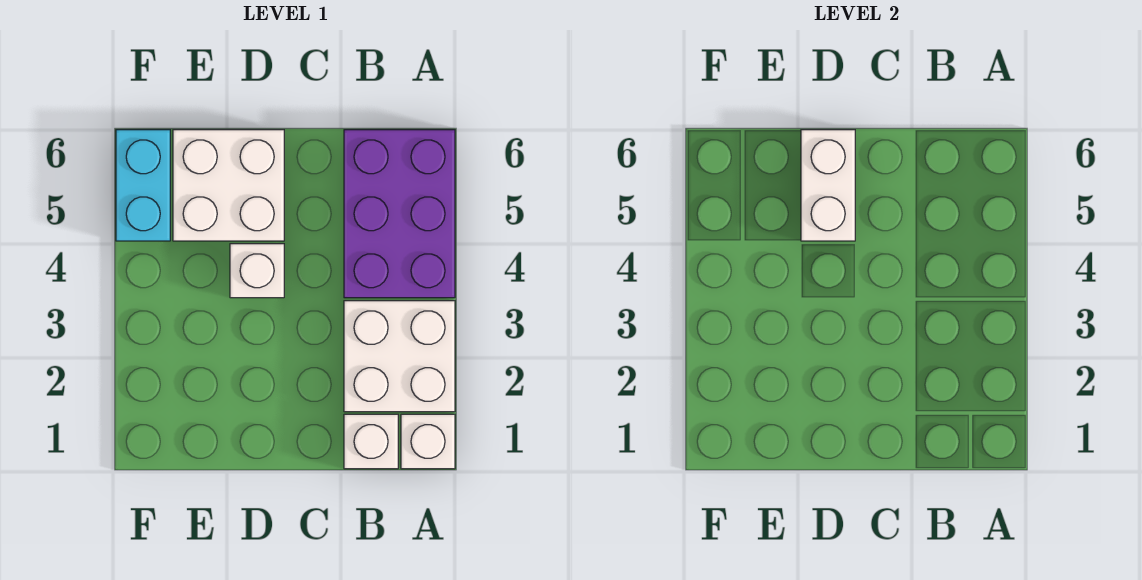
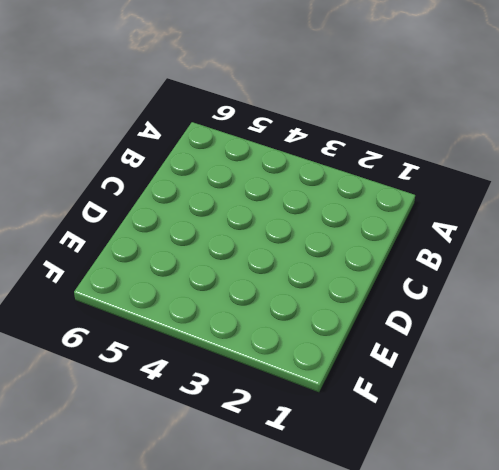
none -> white 1x1 brick [401,414,455,469]
none -> white 2x2 brick [344,301,455,412]

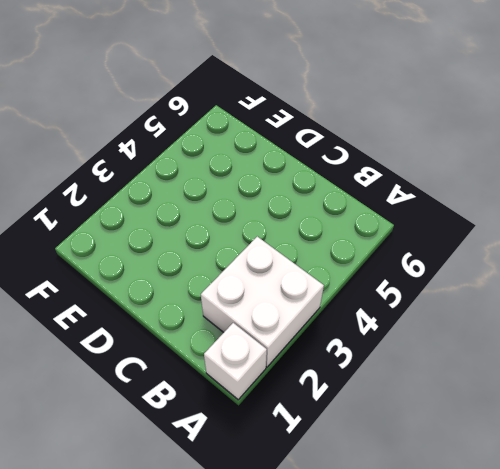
none -> purple 2x3 brick [344,130,455,298]
none -> white 1x1 brick [344,414,398,469]

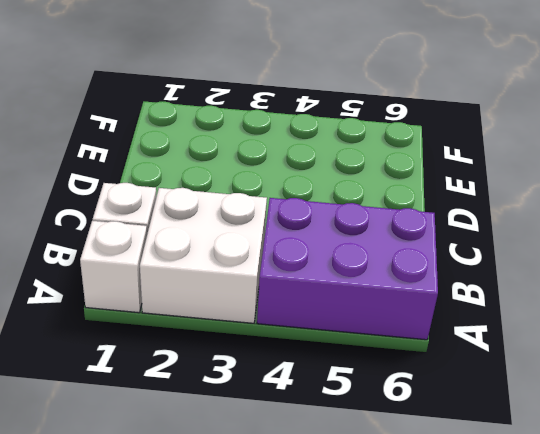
none -> white 1x1 brick [230,244,284,298]
none -> white 2x2 brick [173,130,284,241]

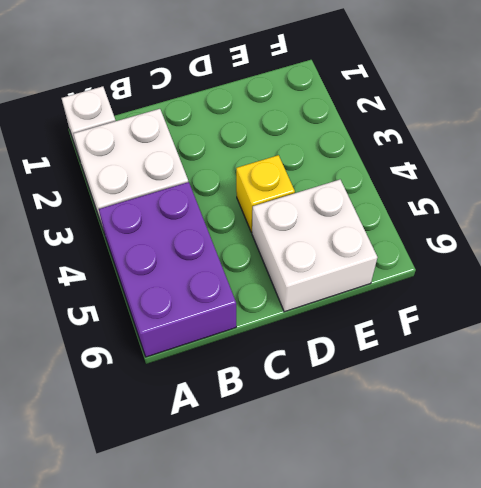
yellow 1x1 brick [236,155,295,232] -> white 1x1 brick [230,244,284,298]
none -> white 1x1 brick [344,414,398,469]
none -> cyan 1x2 brick [116,130,170,241]

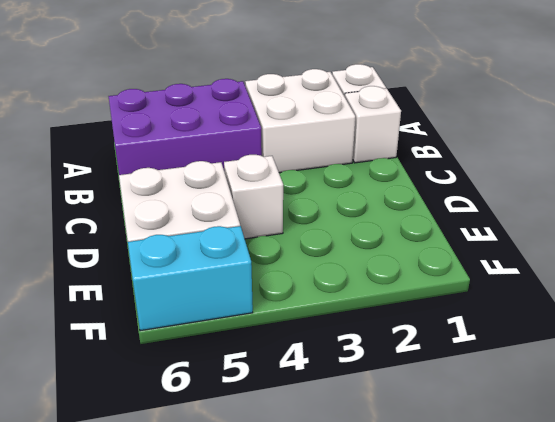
none -> white 1x2 brick [801,130,855,241]

